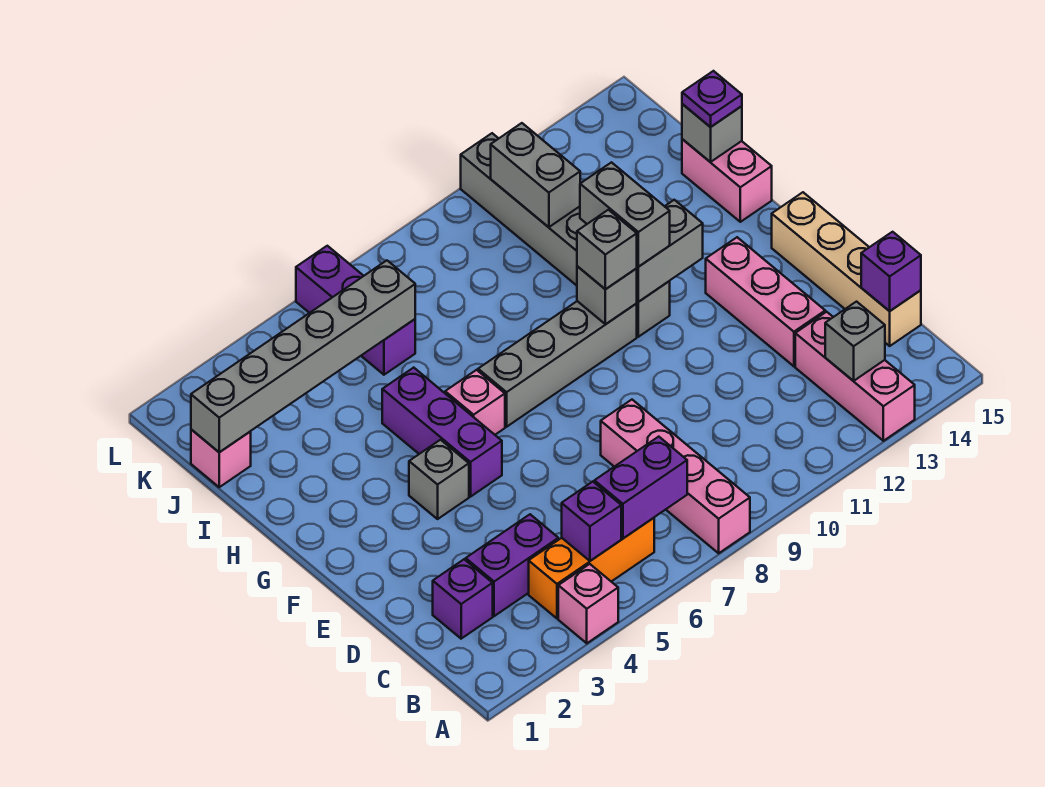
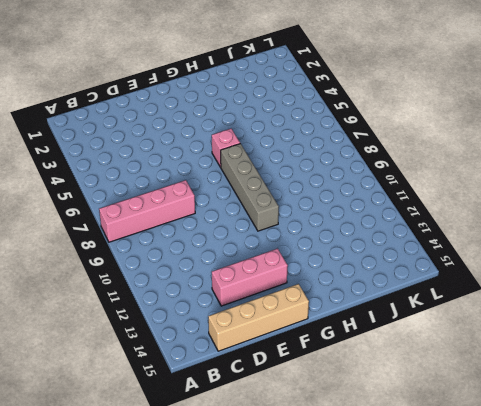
none -> pink 1x1 brick [558,564,618,643]
none -> pink 1x3 brick [795,312,915,441]
none -> orange 1x3 brick [529,518,654,618]

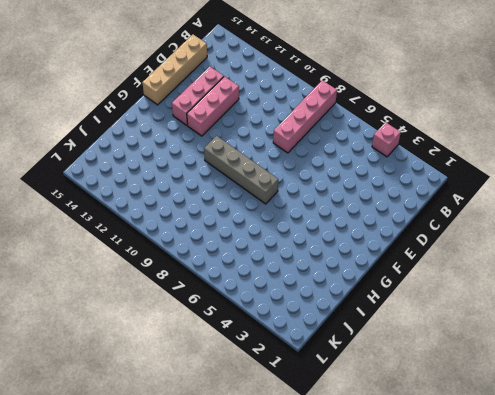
pink 1x3 brick [187,76,239,136] -> pink 1x3 brick moved to [795,312,915,441]
none -> orange 1x3 brick [529,518,654,618]
none -> purple 1x1 brick [433,559,493,639]
none -> purple 1x2 brick [466,514,558,616]

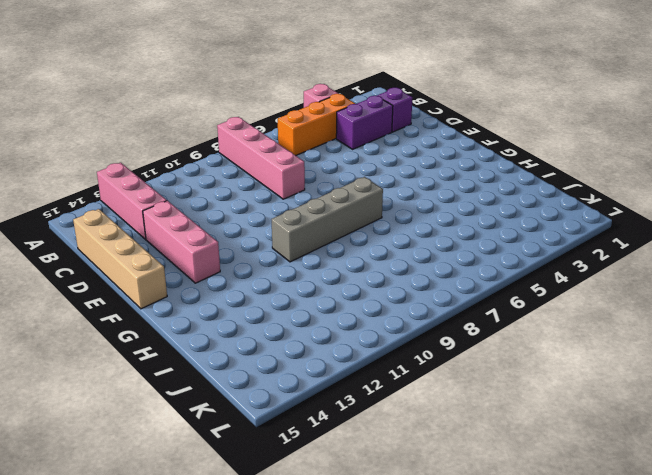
none -> grey 1x1 brick [409,440,469,519]
none -> purple 1x3 brick [382,368,502,497]
none -> pink 1x1 brick [445,370,505,435]

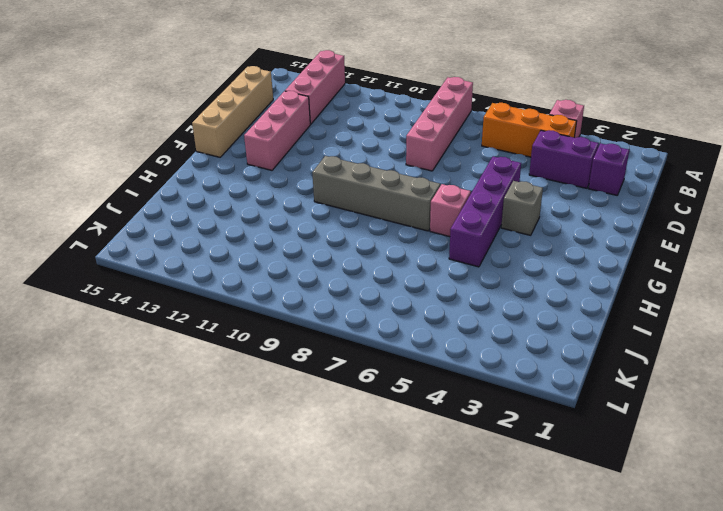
purple 1x4 brick [449,156,521,267] -> purple 1x3 brick [382,368,502,497]
none -> grey 1x6 brick [461,133,670,337]
none -> pink 1x2 brick [682,139,772,222]
none -> pink 1x1 brick [191,429,251,487]

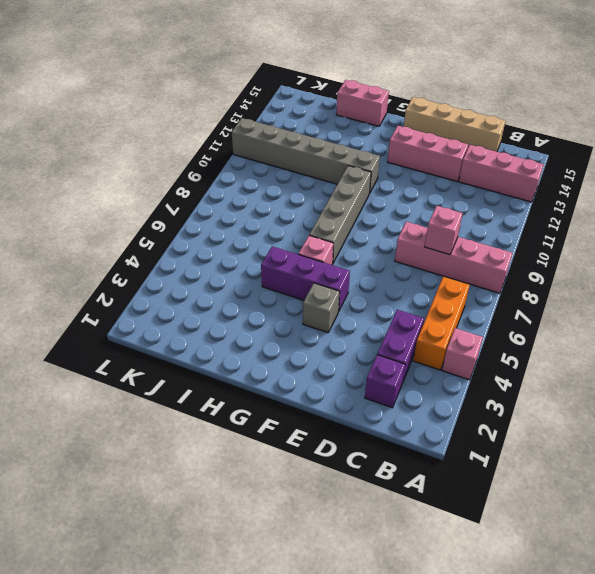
pink 1x1 brick [425,206,463,255] -> pink 1x1 brick moved to [191,429,251,487]
none -> purple 1x3 brick [296,246,415,375]
none -> purple 1x1 brick [562,482,621,561]
none -> purple 1x2 brick [594,437,687,538]

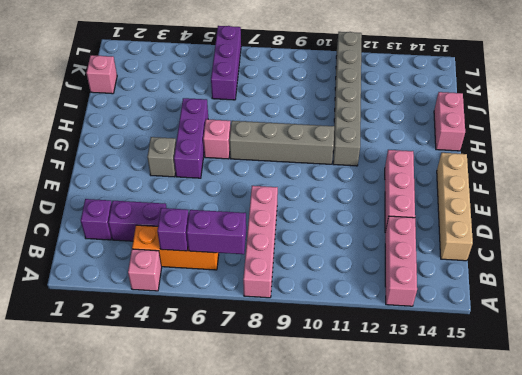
none -> grey 1x1 brick [825,302,885,381]
none -> purple 1x1 brick [861,232,921,311]
none -> grey 1x1 brick [577,266,637,324]

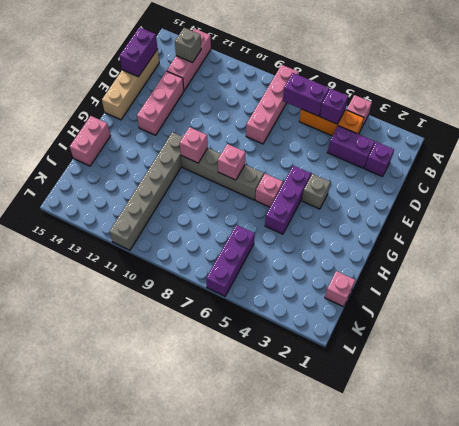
purple 1x2 brick [120,27,158,77] -> purple 1x1 brick [861,232,921,311]
pink 1x1 brick [218,144,246,180] -> none
pink 1x1 brick [180,127,208,163] -> grey 1x1 brick [577,266,637,324]
none -> grey 1x2 brick [636,200,703,302]
none -> grey 1x1 brick [682,104,742,162]
none -> grey 1x6 brick [191,261,415,452]

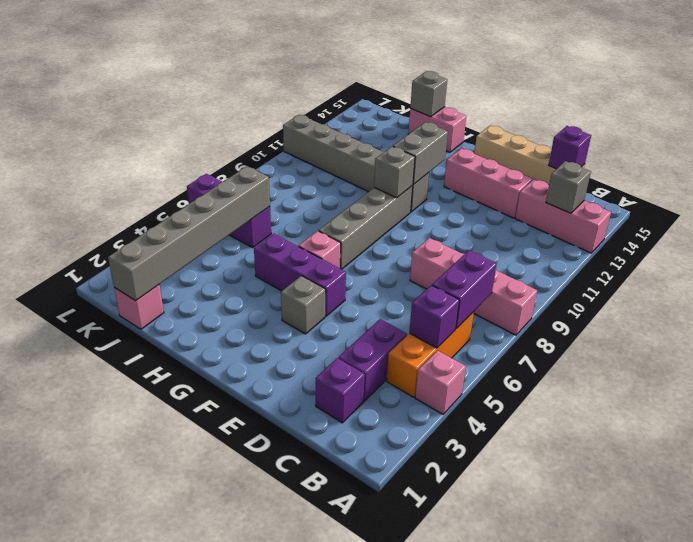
none -> grey 1x2 brick [491,123,580,227]
none -> grey 1x1 brick [577,210,637,289]
none -> grey 1x2 brick [580,162,670,267]

